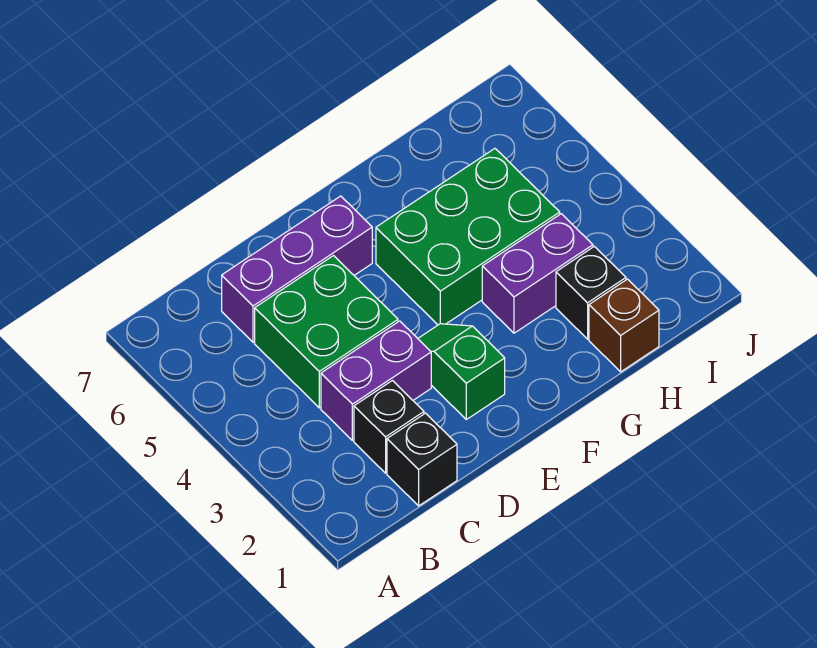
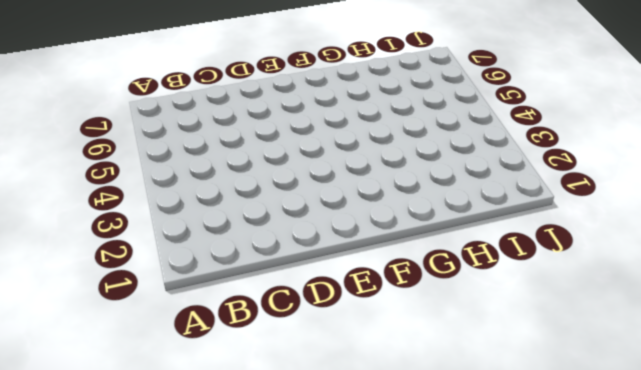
none -> black 1x1 brick [387,413,457,506]
none -> black 1x1 brick [354,381,424,473]

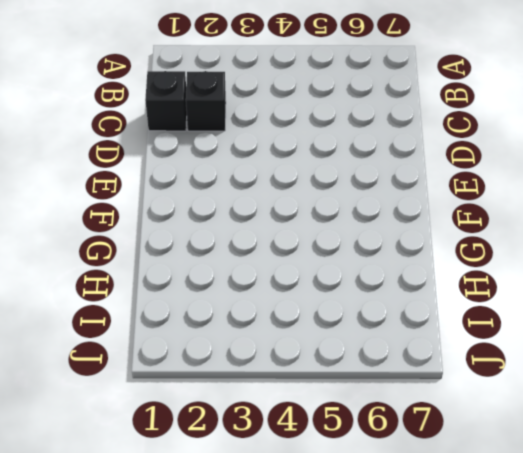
none -> purple 1x2 brick [321,321,431,440]
none -> green 2x2 brick [255,256,398,408]

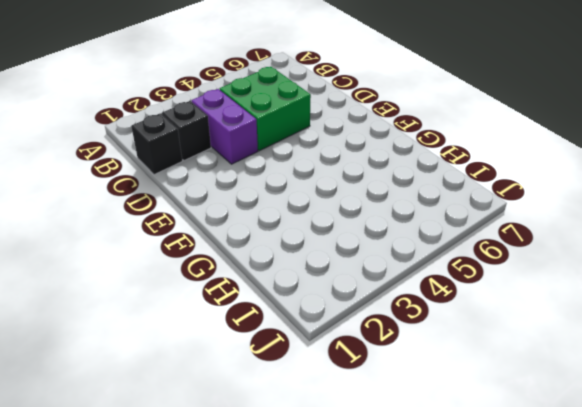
none -> purple 1x3 brick [222,196,372,342]
none -> green 1x2 slope [418,324,505,419]

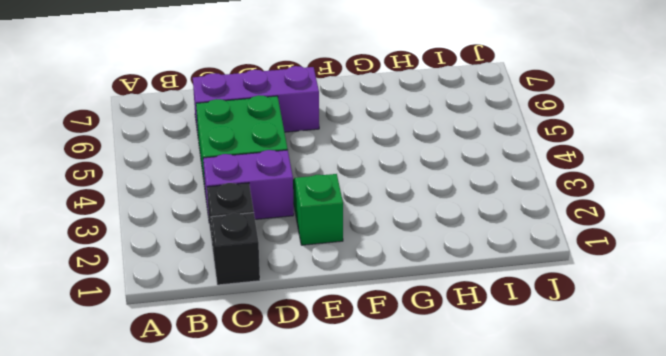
none -> green 2x3 brick [376,149,560,325]
none -> purple 1x2 brick [482,214,593,333]

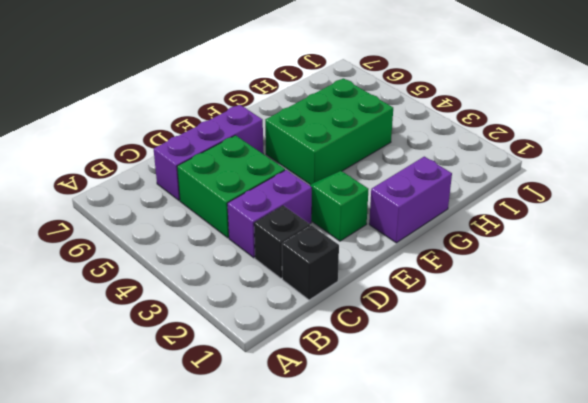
purple 1x2 brick [369,157,452,243] -> purple 1x2 brick moved to [482,214,593,333]
none -> brown 1x1 brick [589,279,659,372]
none -> black 1x1 brick [556,247,626,339]

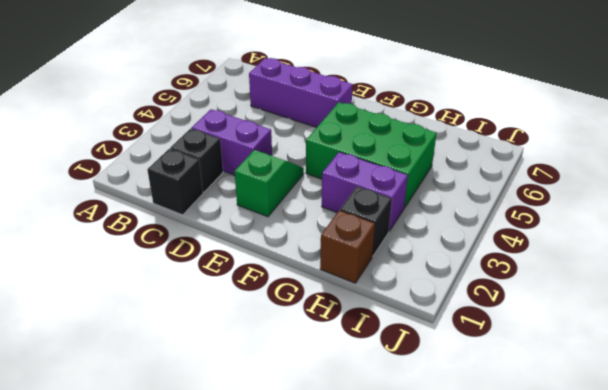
none -> green 2x2 brick [255,256,398,408]

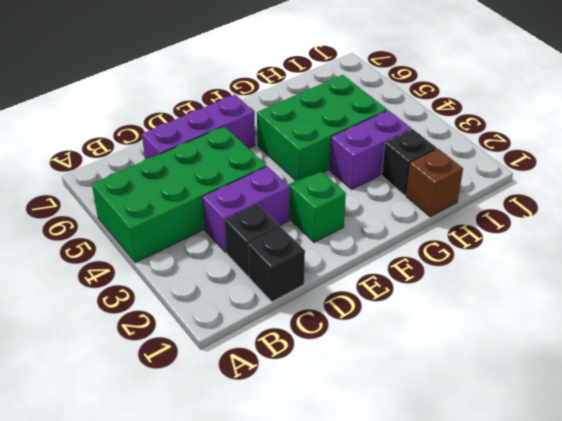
green 2x4 brick [92,126,266,263] -> green 2x2 brick [255,256,398,408]

